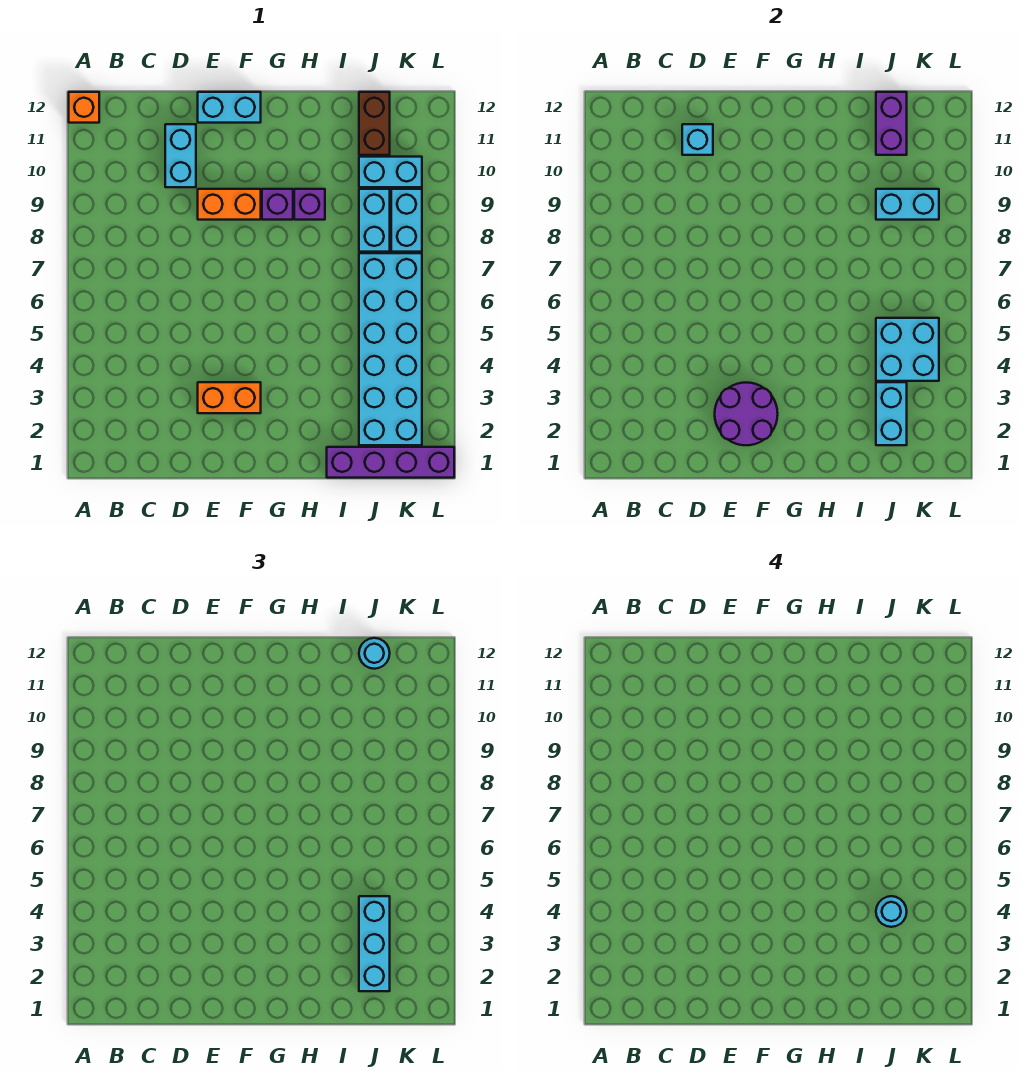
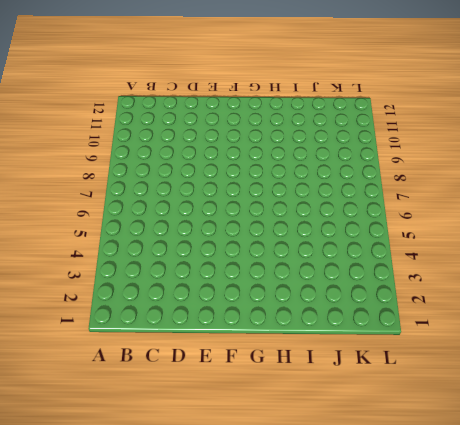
none -> orange 1x1 brick [69,92,99,123]
none -> cyan 1x2 brick [165,124,196,187]
none -> orange 1x2 brick [198,382,261,413]

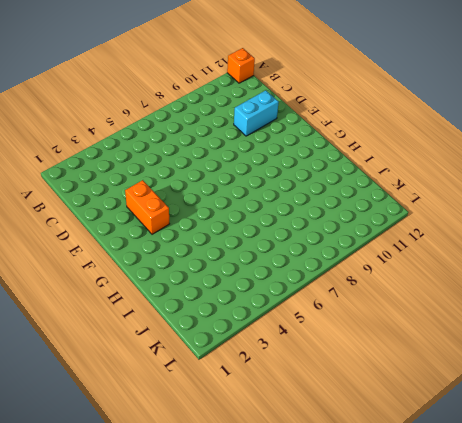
none -> orange 1x2 brick [198,189,261,220]
none -> cyan 1x2 brick [198,92,261,123]
none -> purple 1x1 brick [262,189,293,220]

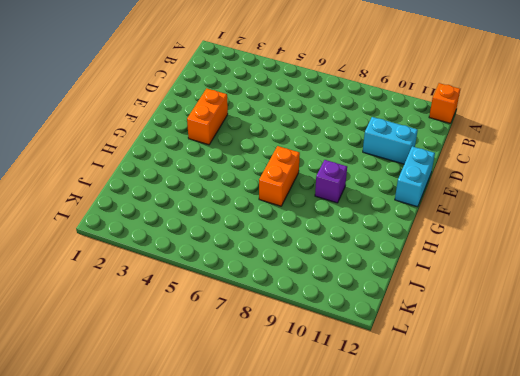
orange 1x2 brick [259,146,300,206] -> orange 1x2 brick moved to [198,189,261,220]
none -> purple 1x1 brick [294,189,325,220]
none -> purple 1x4 brick [327,447,454,478]
none -> cyan 2x6 brick [359,253,422,445]

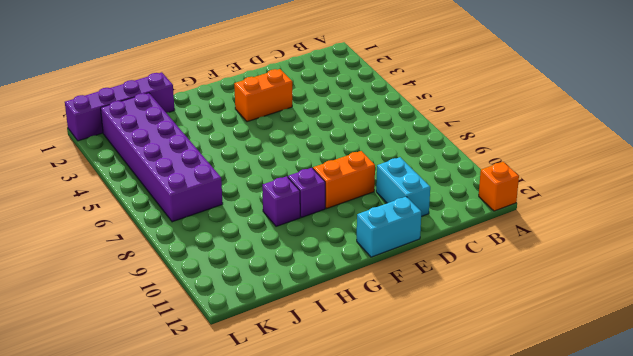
purple 2x6 brick [101,93,223,222] -> cyan 2x6 brick [359,253,422,445]
none -> cyan 1x2 brick [359,189,390,252]
none -> cyan 1x2 brick [359,157,422,187]
none -> brown 1x2 brick [359,92,390,155]

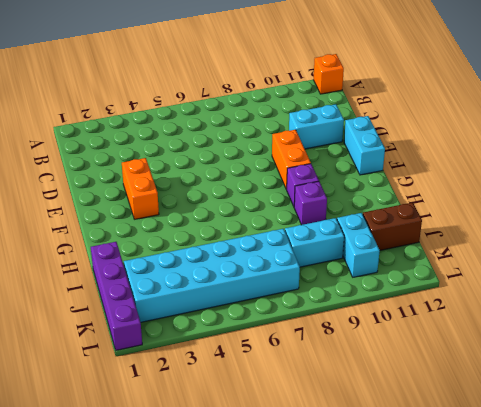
none -> cyan 1x2 brick [391,189,422,252]
none -> cyan 1x1 brick [682,124,713,155]
none -> purple 2x2 round brick [715,383,778,445]

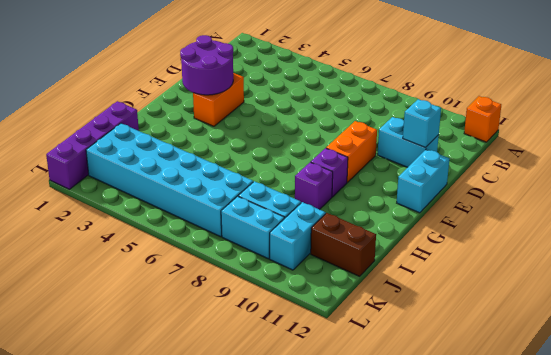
none -> cyan 1x2 brick [876,382,907,445]
none -> cyan 2x2 brick [876,318,939,381]
none -> cyan 1x2 brick [876,189,939,220]

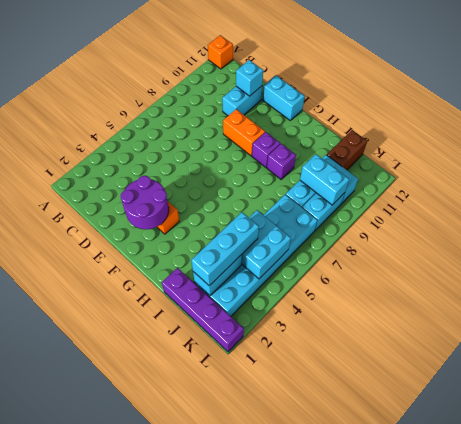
none -> purple 1x2 brick [876,92,907,155]
none -> cyan 1x1 round brick [359,638,390,669]
none -> cyan 1x1 round brick [876,896,907,927]

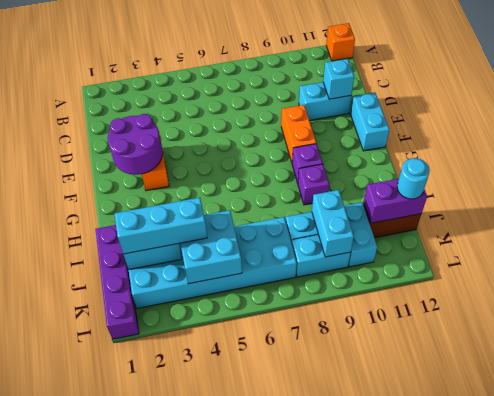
none -> cyan 1x1 round brick [876,896,907,927]

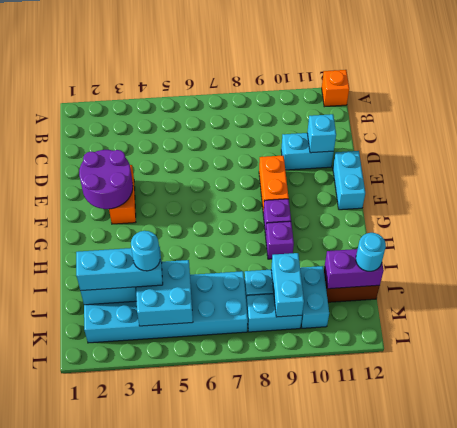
none -> purple 1x4 brick [327,447,454,478]

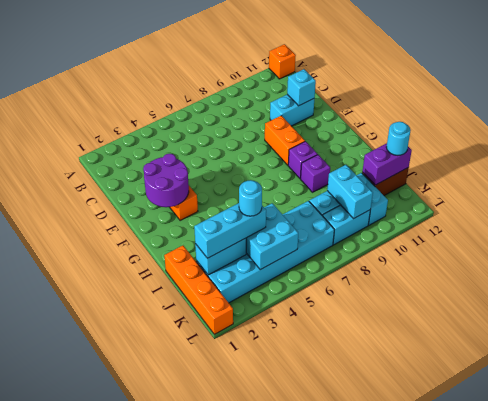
orange 1x4 brick [164,246,233,334] -> purple 1x4 brick [327,447,454,478]
none -> cyan 1x2 brick [198,92,261,123]

